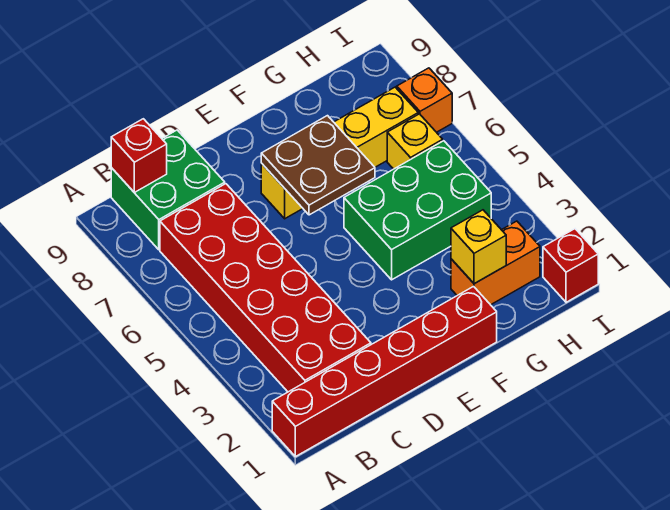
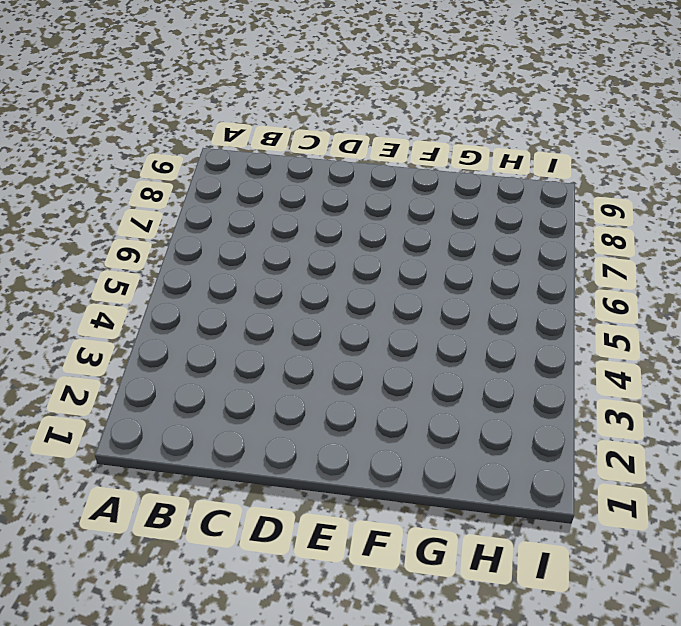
none -> red 1x6 brick [272,287,497,457]
none -> red 2x6 brick [160,184,371,392]
none -> green 2x2 brick [111,130,225,250]

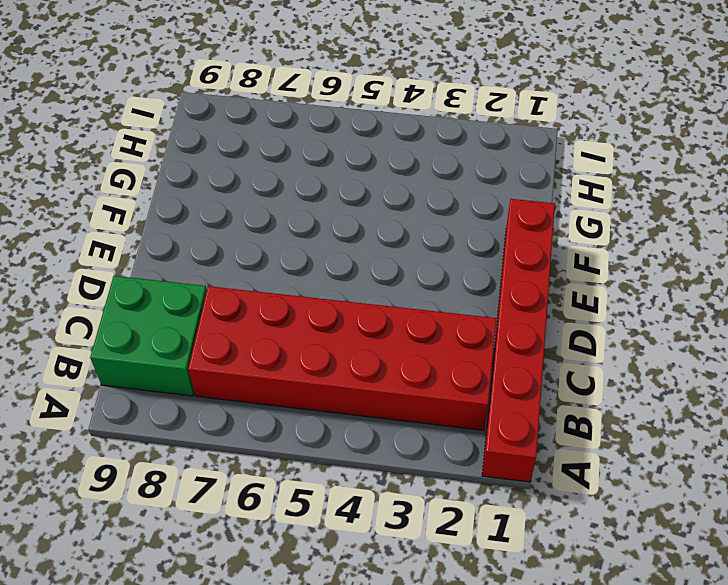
none -> yellow 1x4 brick [261,87,418,219]
none -> green 2x3 brick [344,141,491,280]
none -> orange 1x2 brick [451,221,540,305]

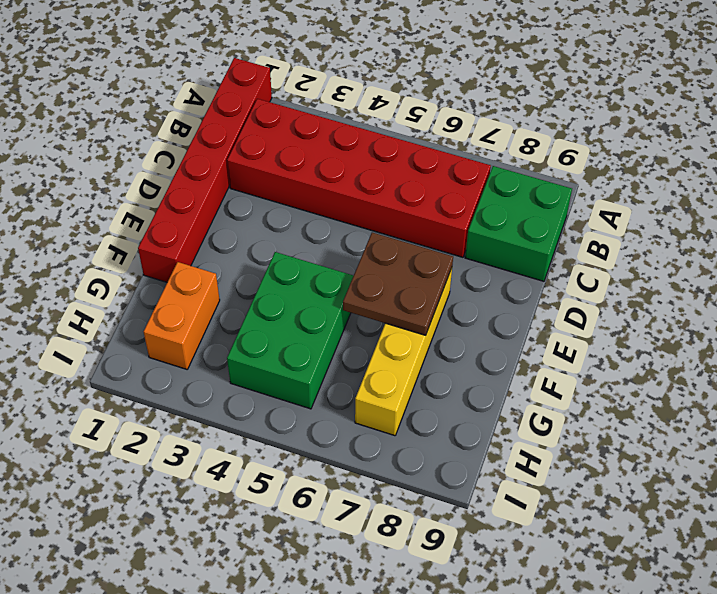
none -> yellow 1x1 brick [387,114,443,169]
none -> red 1x1 brick [543,229,598,302]
none -> orange 1x1 brick [397,68,452,132]

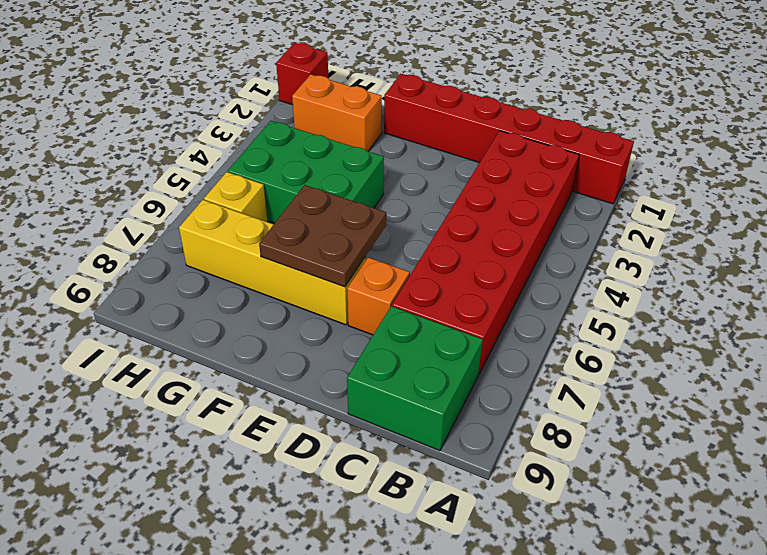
orange 1x1 brick [347,257,410,335] -> orange 1x1 brick moved to [397,68,452,132]
none -> red 1x1 brick [111,119,167,192]
none -> yellow 1x1 brick [451,210,506,284]

